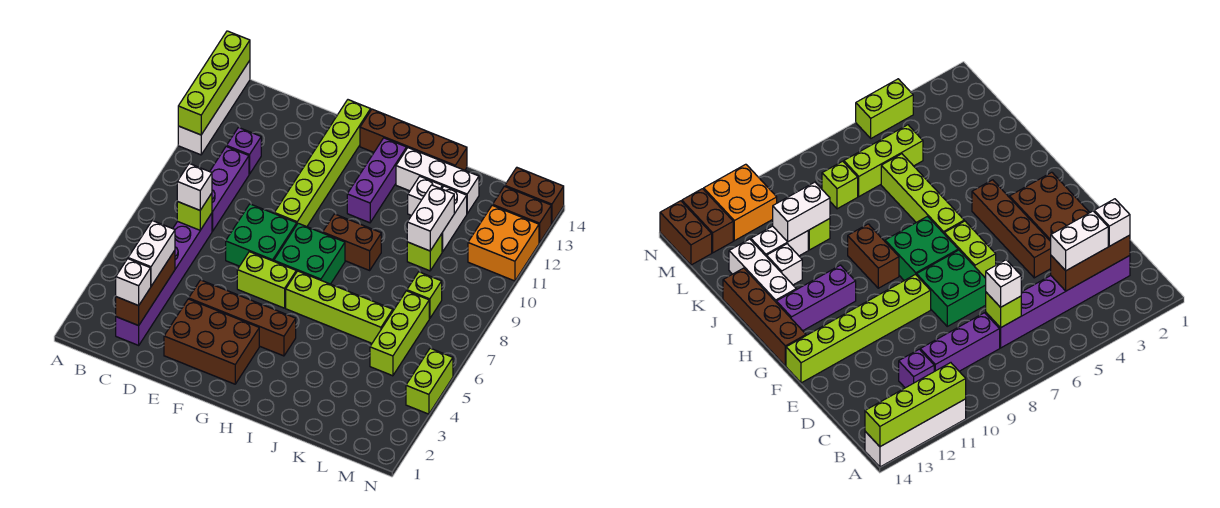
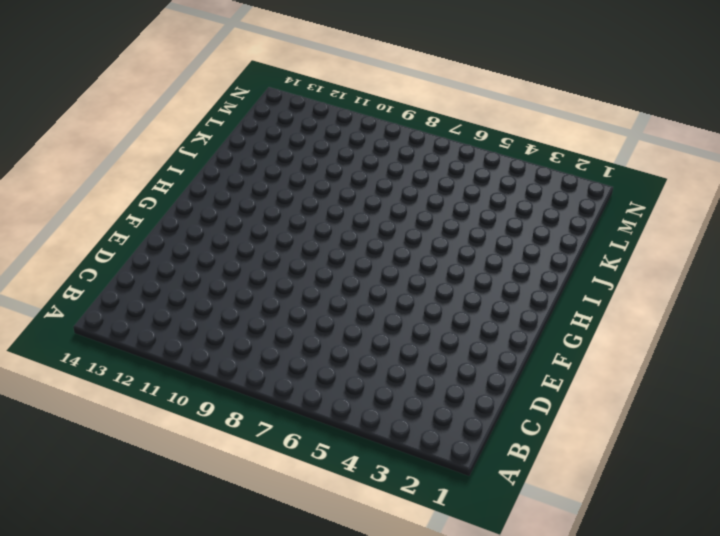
none -> white 1x4 brick [178,61,250,155]
none -> purple 1x6 brick [116,213,212,345]
none -> purple 1x3 brick [210,146,249,231]
none -> purple 1x1 brick [227,127,261,174]

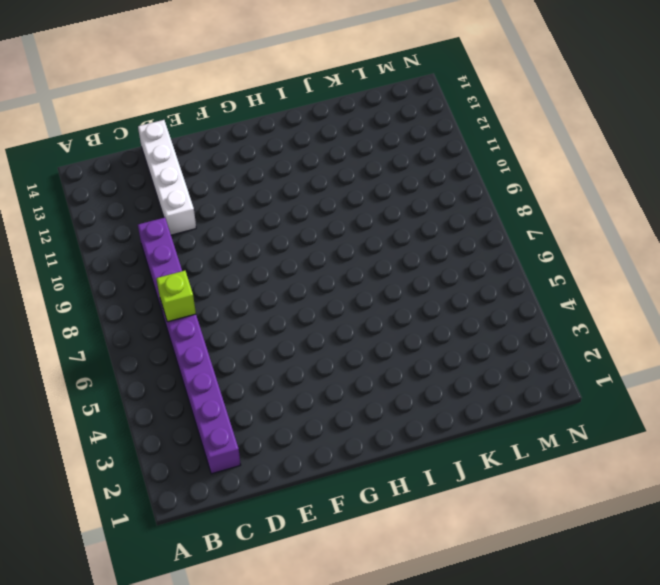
white 1x4 brick [138,120,196,235] -> white 1x4 brick moved to [178,61,250,155]
none -> purple 1x1 brick [227,127,261,174]
none -> brown 2x3 brick [164,299,259,384]
none -> brown 1x4 brick [189,280,296,356]
none -> green 2x2 brick [226,204,297,266]

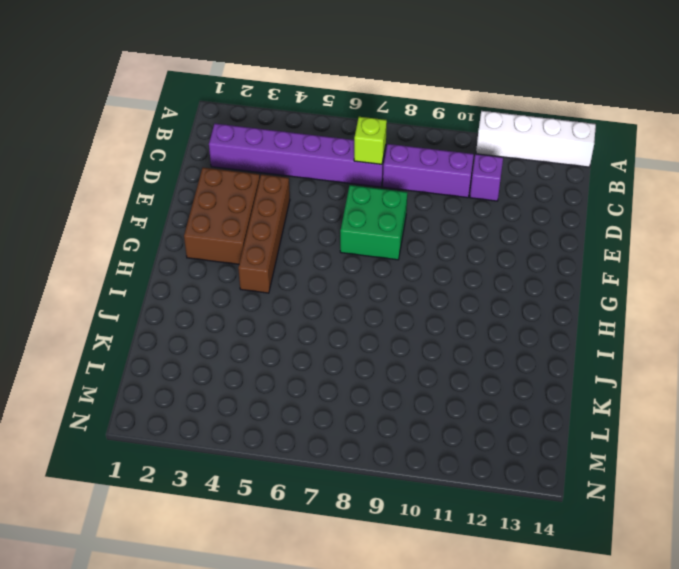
none -> lime 1x2 brick [237,252,296,308]
none -> lime 1x6 brick [274,100,371,227]
none -> green 2x2 brick [274,223,345,284]
none -> brown 1x4 brick [360,109,467,170]

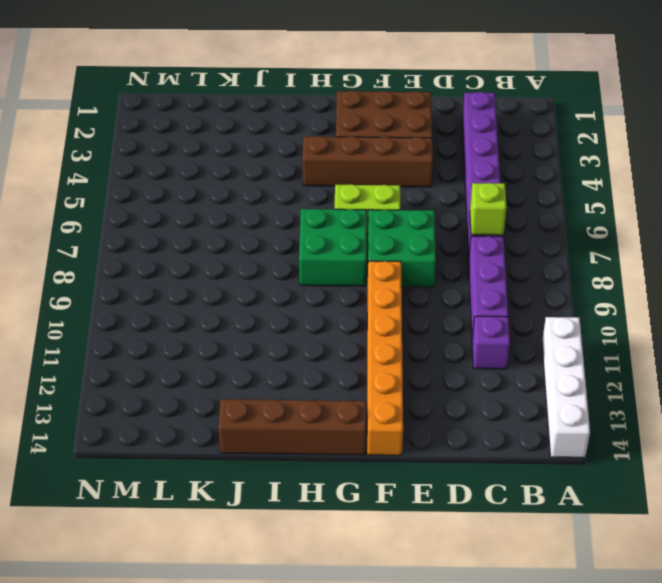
orange 1x6 brick [367,261,403,455] -> lime 1x6 brick [274,100,371,227]
none -> lime 1x4 brick [286,271,393,343]
none -> brown 1x2 brick [323,214,381,270]
none -> purple 1x3 brick [347,138,407,223]
none -> white 1x3 brick [396,148,479,213]

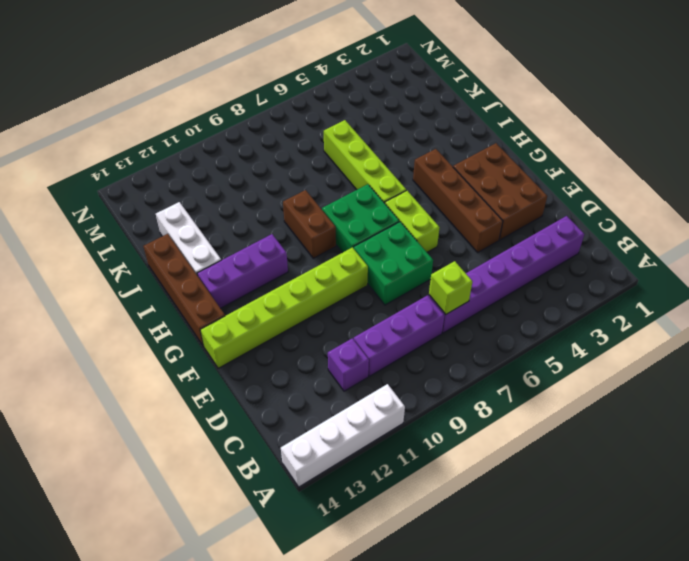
none -> white 1x1 brick [408,176,443,215]
none -> lime 1x1 brick [407,234,442,271]
none -> white 1x2 brick [442,186,467,252]
none -> lime 1x3 brick [370,291,429,376]

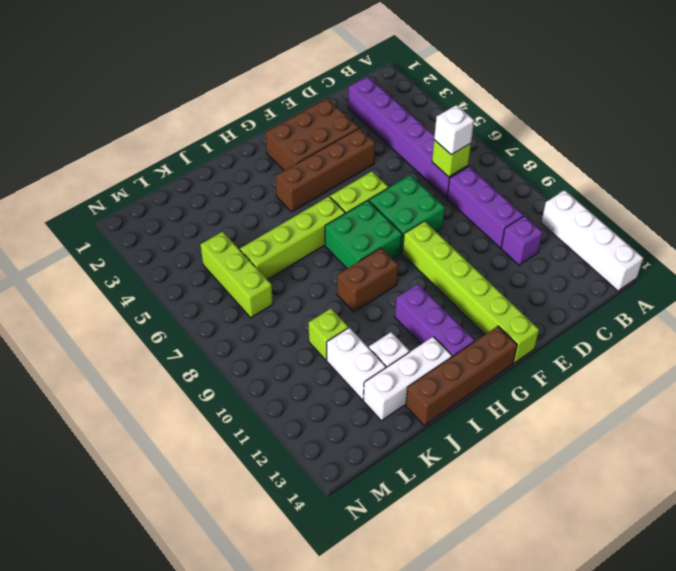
none -> lime 1x1 brick [407,272,442,319]
none -> orange 2x2 brick [468,205,539,281]
none -> brown 1x2 brick [493,186,551,243]
none -> brown 1x2 brick [505,168,564,224]

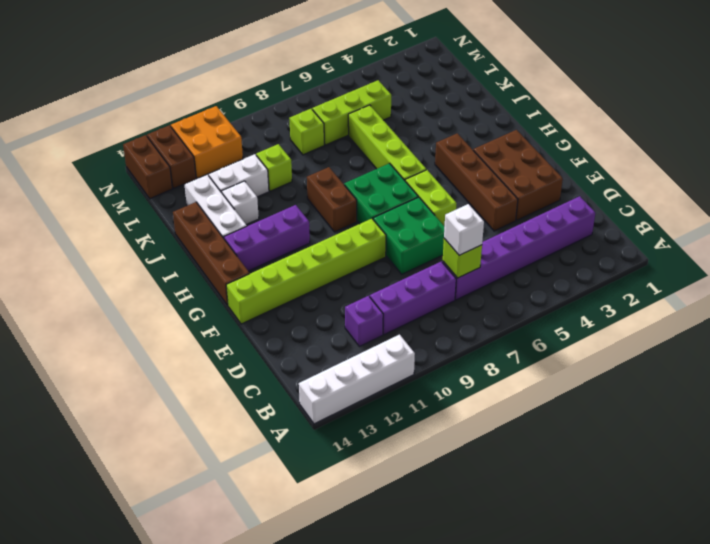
none -> lime 1x2 brick [406,348,453,414]
none -> lime 1x4 brick [178,31,250,135]
none -> brown 1x3 brick [116,250,175,326]
none -> white 1x2 brick [407,185,454,251]

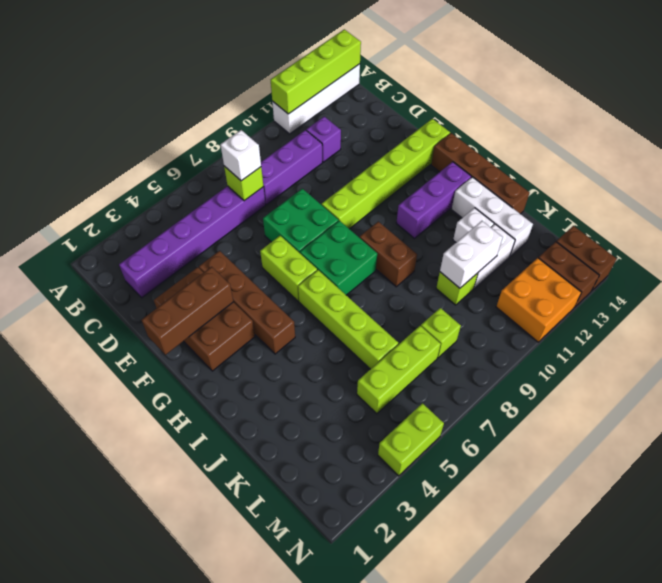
brown 1x3 brick [142,267,233,355] -> brown 1x3 brick moved to [116,250,175,326]
none -> white 1x1 brick [116,259,151,306]
none -> white 1x2 brick [128,221,175,286]

